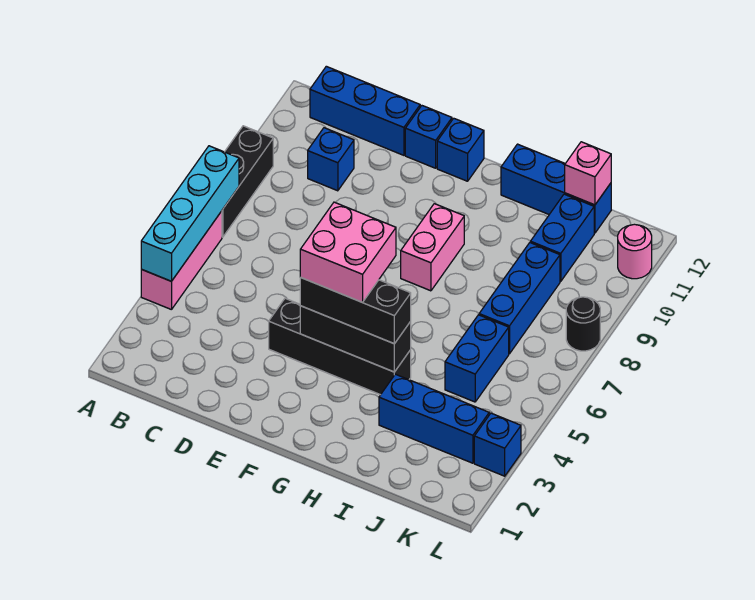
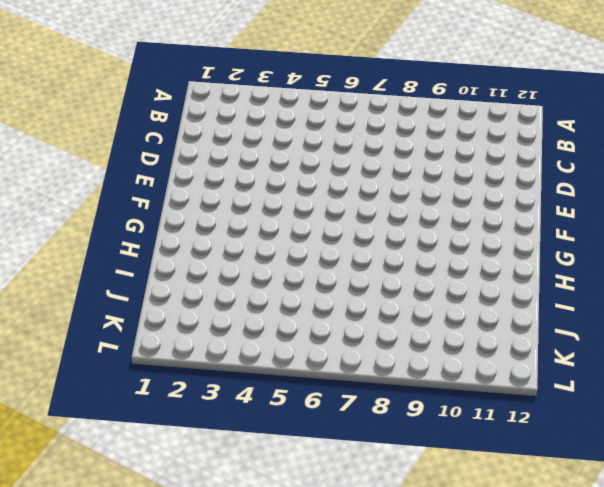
none -> pink 1x3 brick [141,211,222,310]
none -> black 1x3 brick [222,126,273,237]
none -> blue 1x3 brick [310,66,420,155]

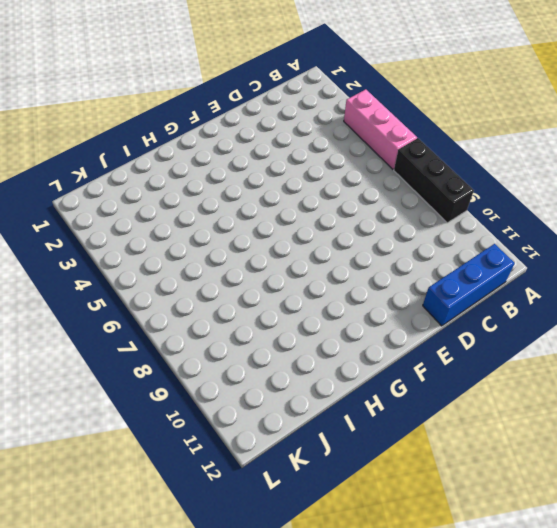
none -> blue 1x1 brick [308,128,354,191]
none -> black 1x4 brick [269,298,411,395]
none -> blue 1x1 brick [405,106,452,168]

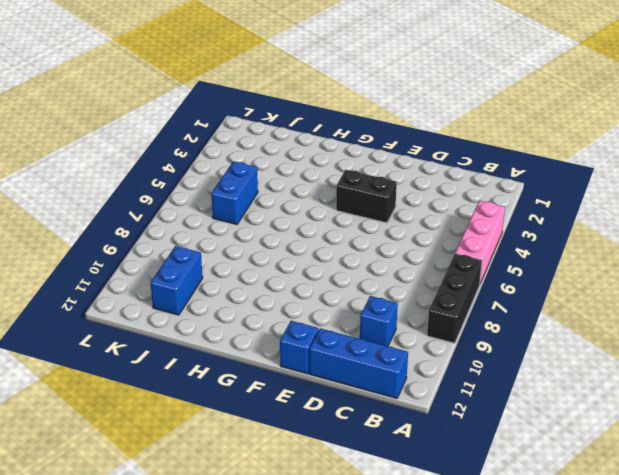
black 1x2 brick [336,170,397,223] -> black 1x4 brick [269,298,411,395]
none -> blue 1x1 brick [437,118,484,181]
none -> pink 1x2 brick [401,204,464,291]
none -> blue 1x3 brick [501,144,611,233]

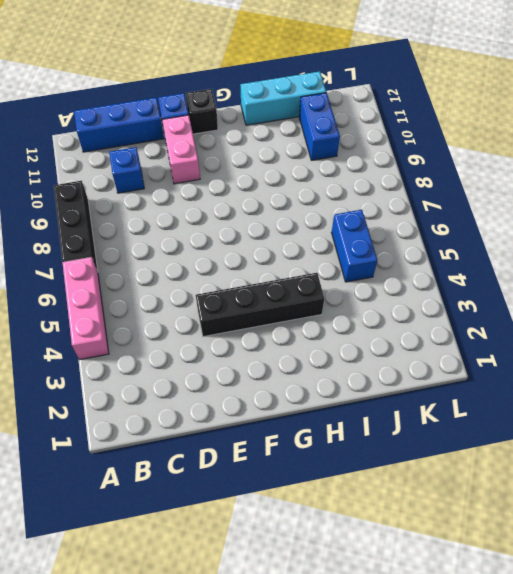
pink 1x2 brick [162,115,200,184] -> pink 1x2 brick moved to [401,204,464,291]
black 1x1 brick [186,89,218,134] -> blue 1x1 brick [437,118,484,181]
cyan 1x3 brick [240,71,326,125] -> blue 1x3 brick [501,144,611,233]
none -> blue 1x3 brick [379,374,489,463]
none -> blue 1x3 brick [479,243,560,354]
none -> blue 1x1 brick [474,413,521,476]

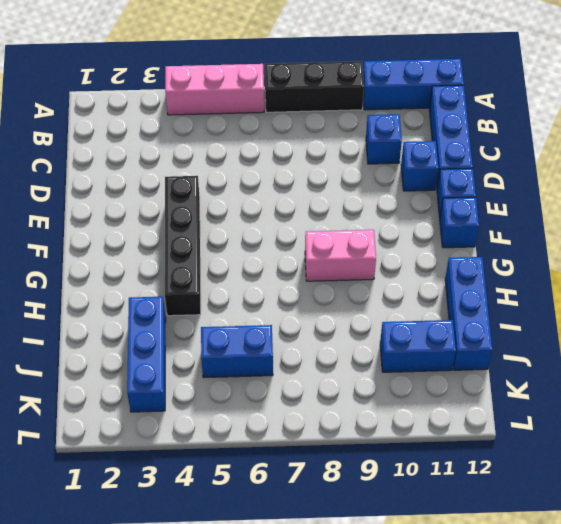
blue 1x3 brick [363,59,464,110] -> blue 1x3 brick moved to [479,243,560,354]
blue 1x1 brick [401,141,438,191] -> blue 1x1 brick moved to [474,413,521,476]
none -> black 1x1 round brick [566,297,600,351]
none -> pink 1x1 round brick [618,224,652,279]
none -> cyan 1x4 brick [141,146,239,281]

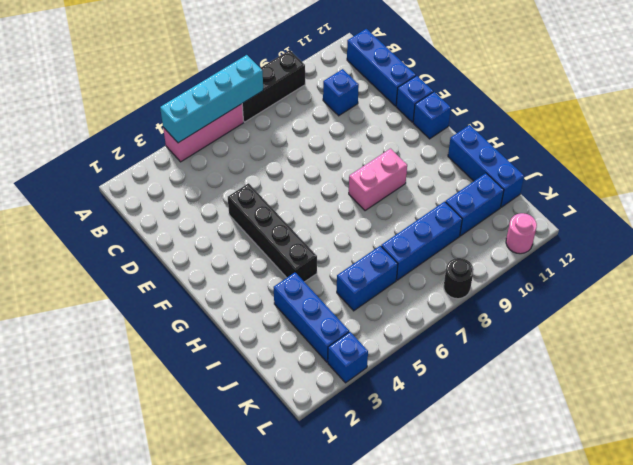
none -> black 1x3 brick [300,306,411,372]
none -> pink 1x1 brick [565,142,611,205]
none -> black 1x3 brick [300,278,411,344]

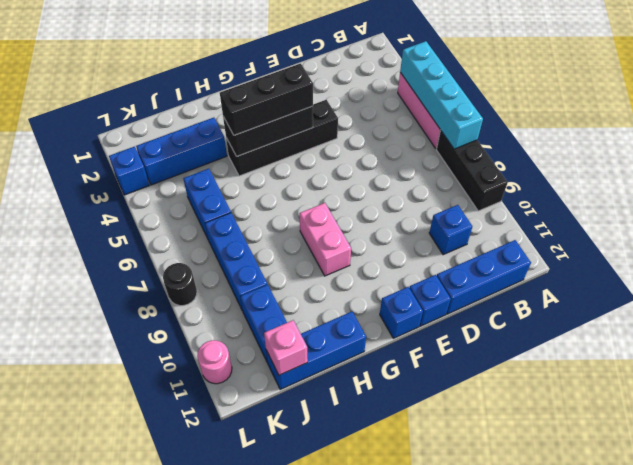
none -> pink 2x2 brick [300,202,396,302]

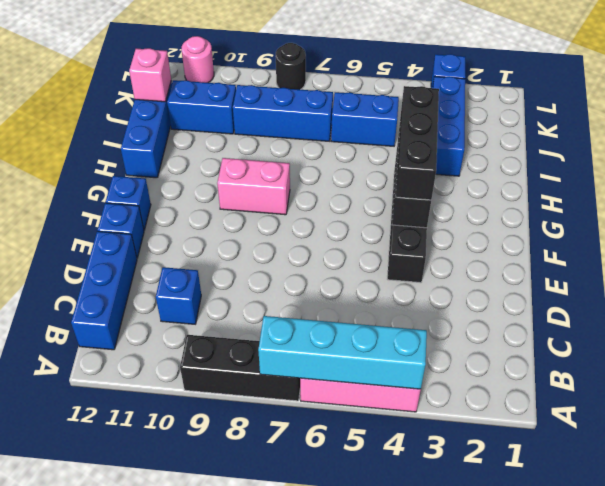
none -> pink 2x2 brick [300,202,396,302]

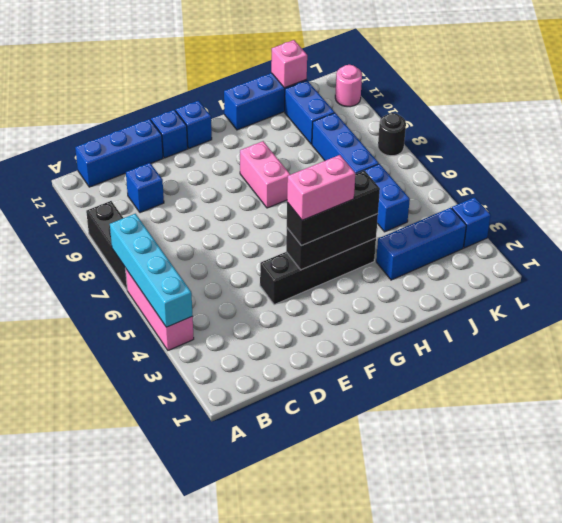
pink 1x2 brick [287,155,355,220] -> pink 2x2 brick [300,202,396,302]

